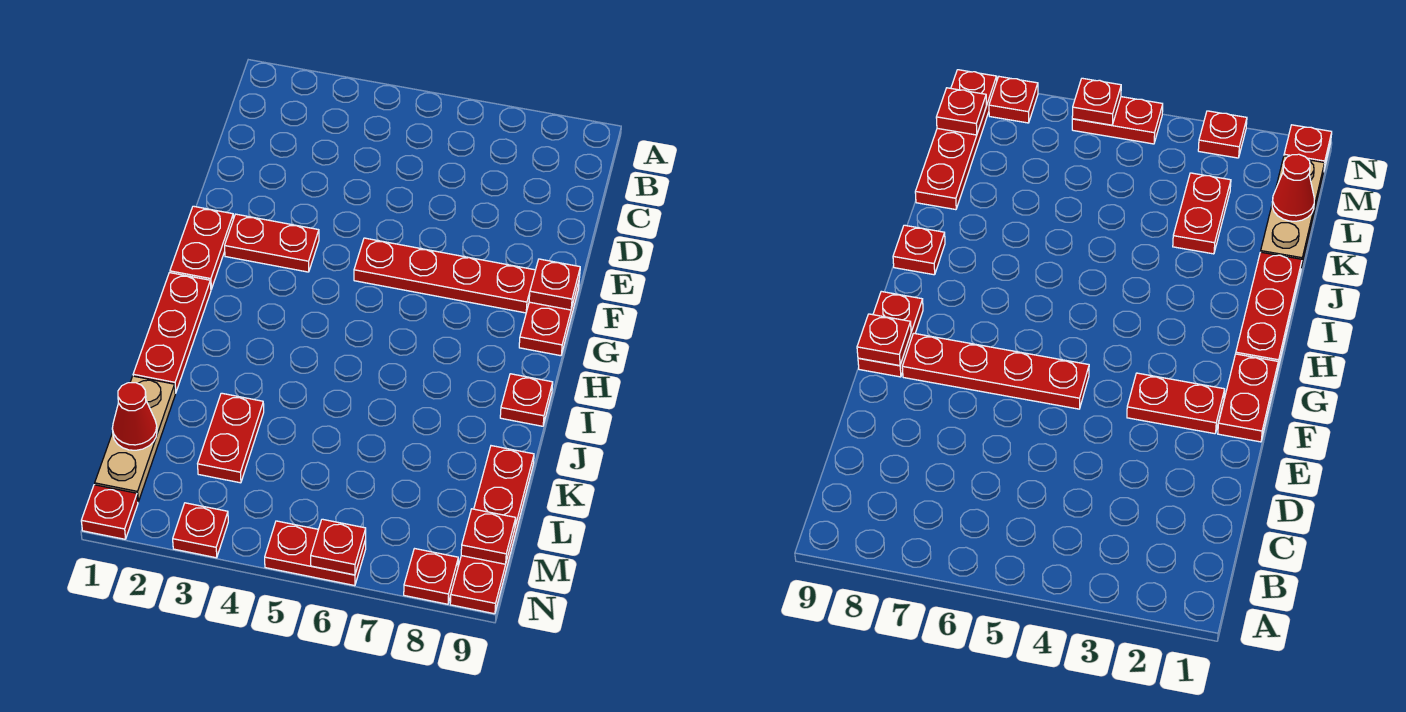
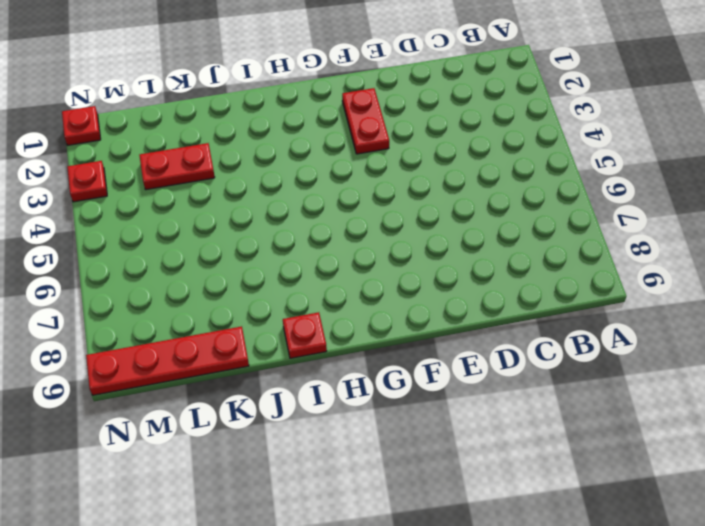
none -> red 1x2 plate [170,206,233,289]
none -> red 1x4 plate [354,238,535,313]
none -> red 1x2 plate [519,282,579,356]

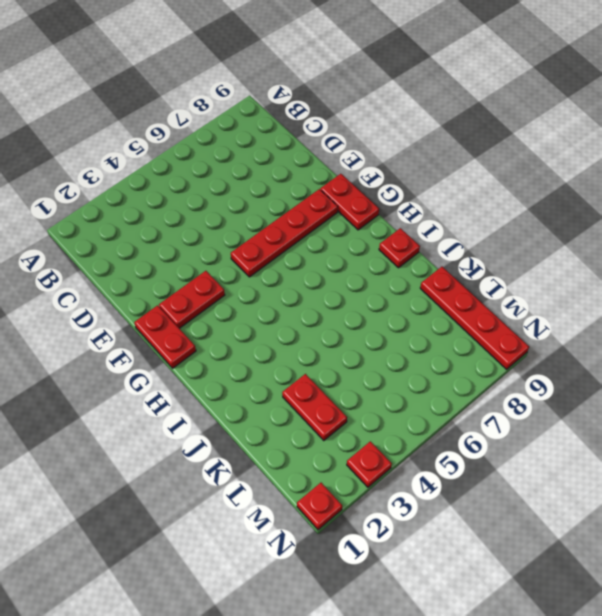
none -> red 1x3 plate [133,273,211,393]
none -> tan 1x3 plate [95,376,175,502]
none -> red 1x2 plate [265,521,366,586]

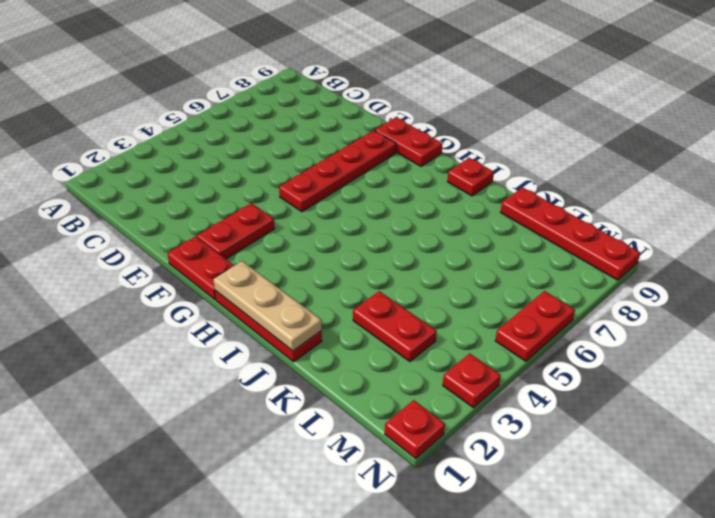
tan 1x3 plate [213,261,322,351] -> tan 1x3 plate moved to [95,376,175,502]
none -> red 1x1 plate [404,549,458,604]
none -> red 1x1 plate [529,259,580,310]
none -> red 1x1 cone [112,383,157,450]

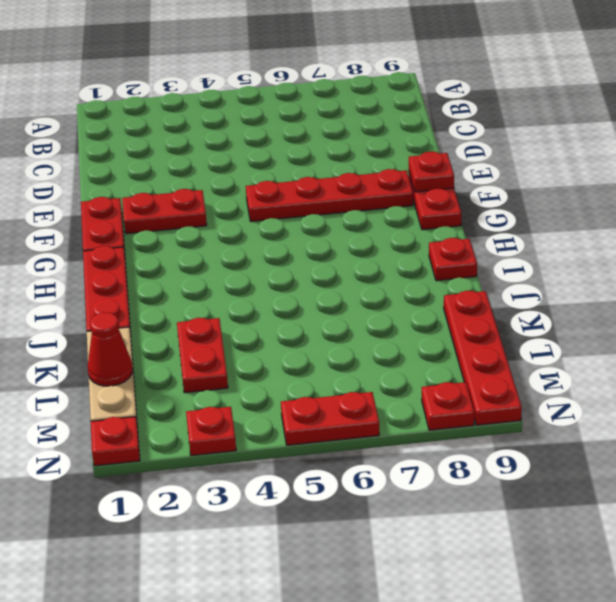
none -> red 1x1 plate [461,509,516,564]
none -> red 1x1 plate [311,519,366,575]

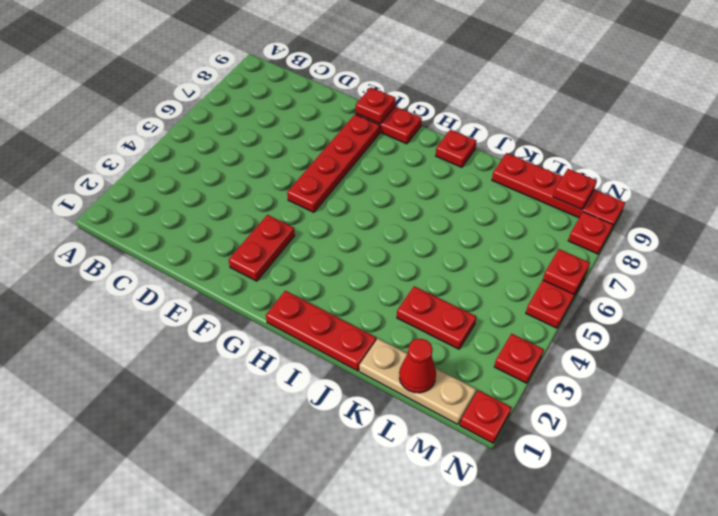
none -> red 1x2 plate [170,206,233,289]

